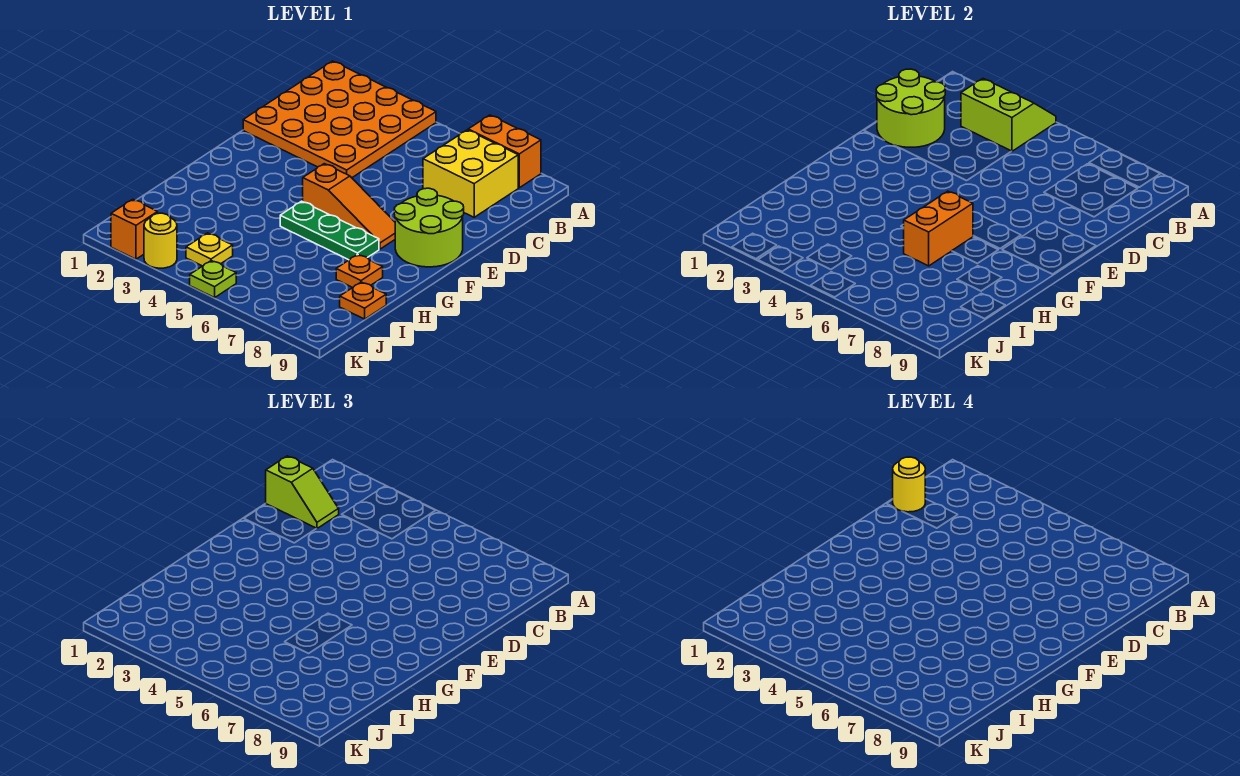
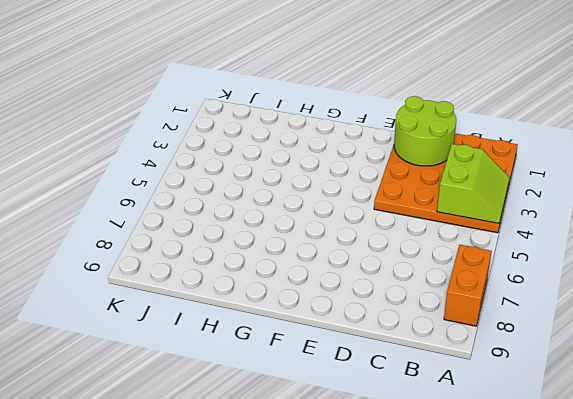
none -> yellow 2x2 brick [423,130,518,217]
none -> lime 2x2 round brick [394,188,464,267]
none -> orange 1x3 slope [303,164,395,249]

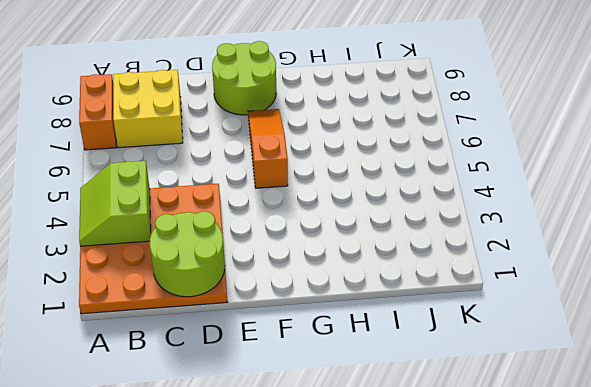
none -> green 1x3 plate [280,201,379,260]
none -> orange 1x1 plate [336,254,383,288]
none -> orange 1x1 plate [340,282,386,319]

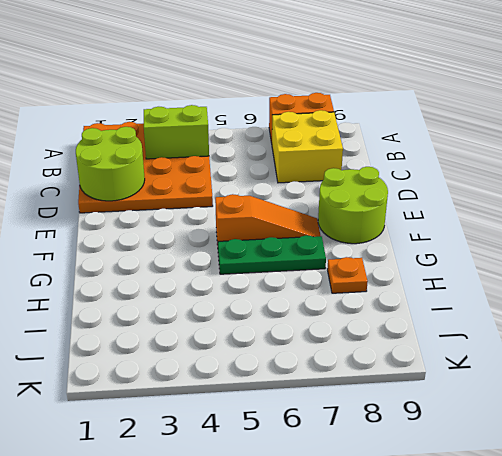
none -> orange 1x1 plate [340,282,386,319]
none -> yellow 1x1 plate [186,233,233,266]
none -> orange 1x1 brick [111,199,158,259]

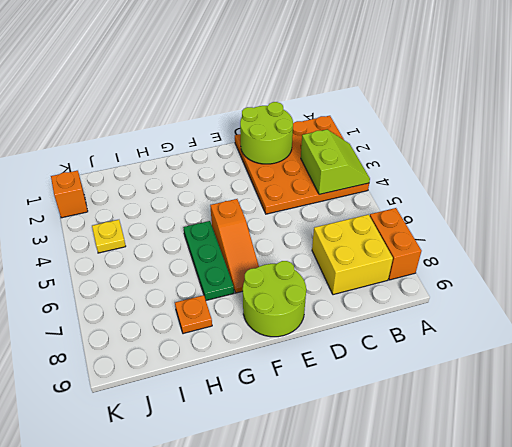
none -> orange 1x1 plate [340,282,386,319]
none -> yellow 1x1 round brick [144,213,177,268]
none -> lime 1x1 plate [190,261,236,298]

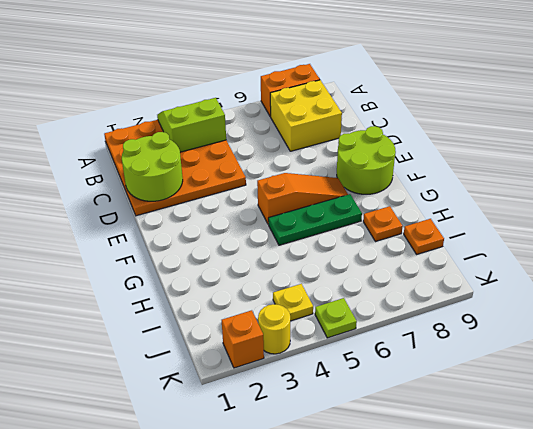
none -> orange 1x2 brick [903,191,973,266]
none -> lime 1x2 slope [266,456,339,529]
none -> yellow 1x1 round brick [893,457,925,512]

